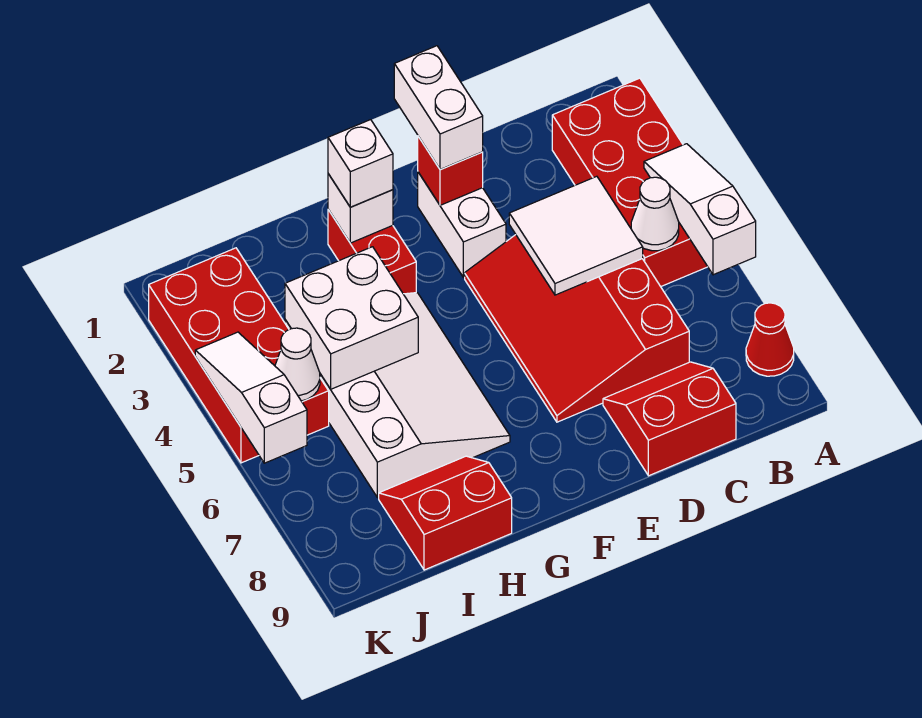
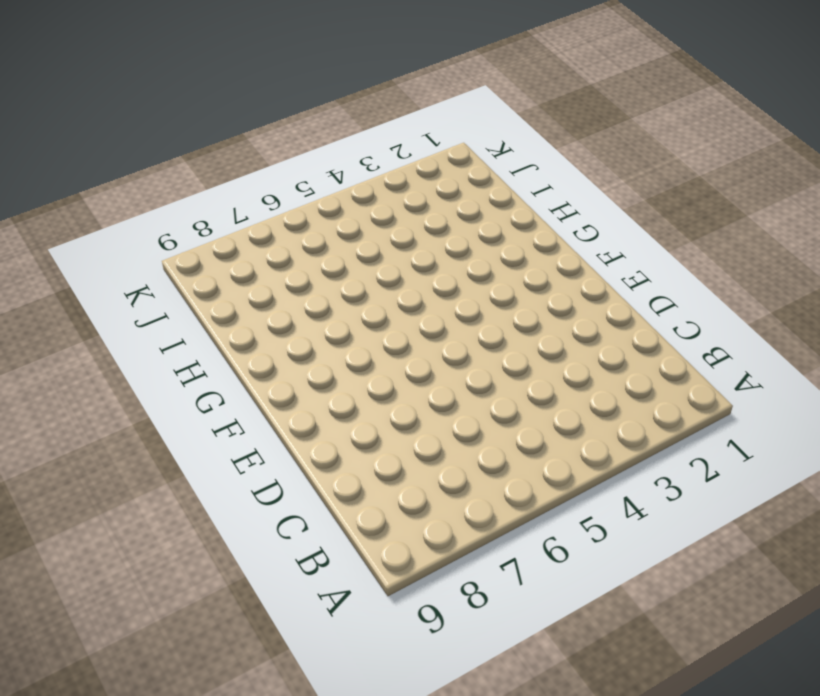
none -> red 2x4 brick [552,78,708,287]
none -> red 1x1 cone [746,303,794,376]
none -> red 3x4 slope [465,235,689,422]

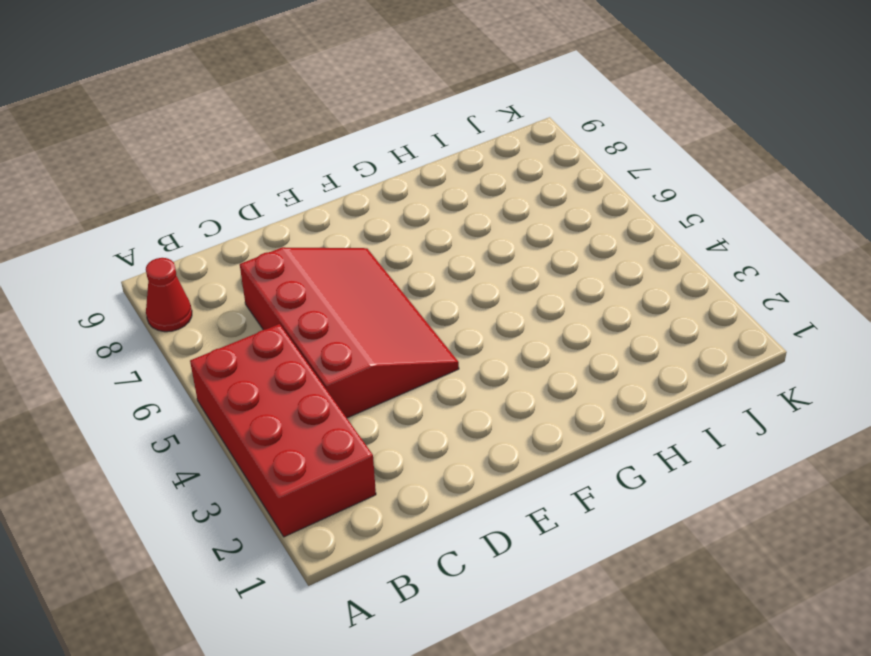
none -> red 2x2 slope [603,362,736,476]
none -> white 1x2 brick [418,172,506,277]
none -> red 1x2 brick [328,210,416,294]

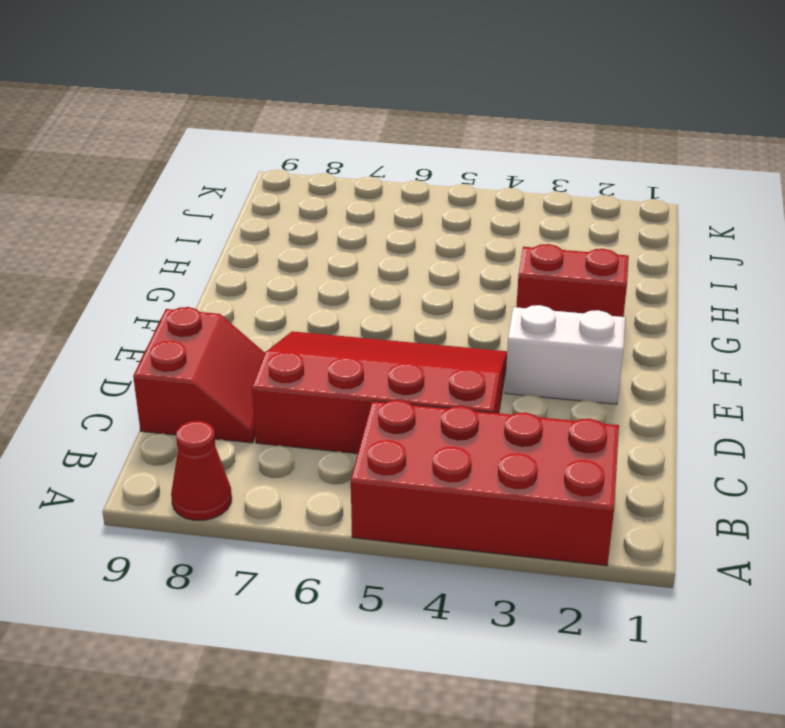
none -> white 3x4 slope [285,293,510,498]
none -> red 2x2 slope [379,456,512,570]
none -> red 2x4 brick [149,248,329,463]

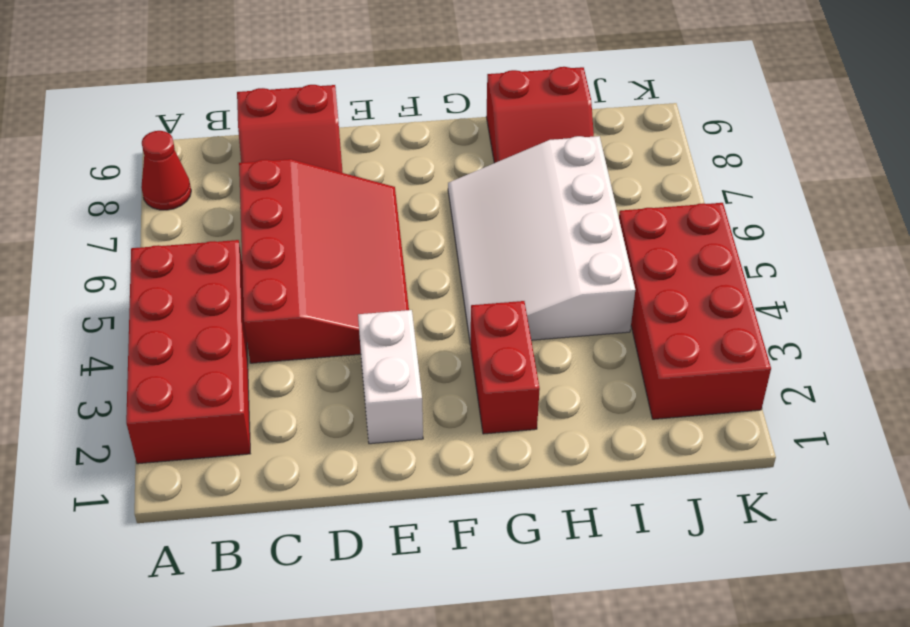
none -> white 1x3 slope [644,144,756,275]
none -> white 1x1 cone [631,177,679,251]
none -> white 2x2 tile [509,176,643,295]

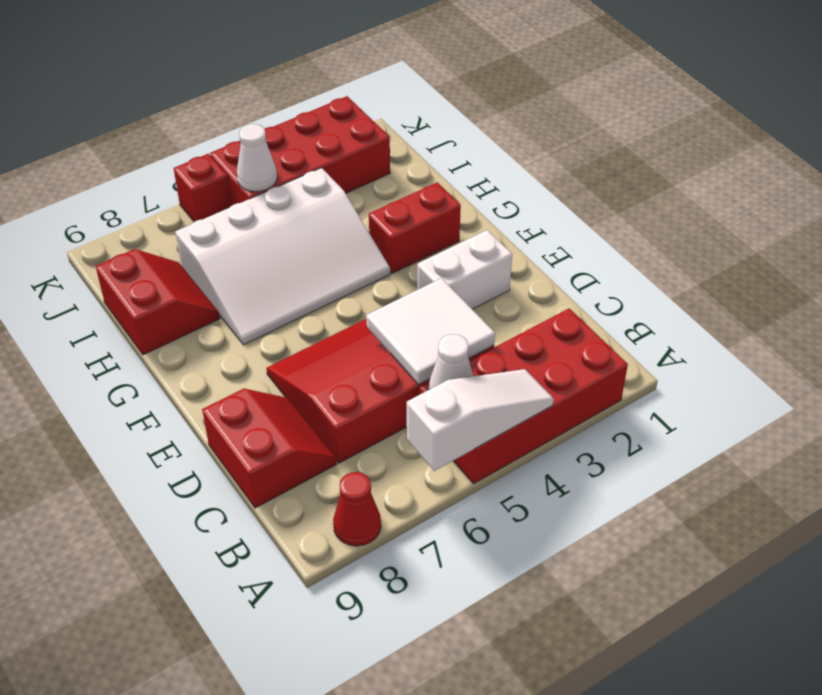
red 1x1 brick [174,154,232,222] -> red 1x1 brick moved to [418,136,483,205]
none -> white 1x1 brick [328,174,393,243]
none -> white 2x2 brick [285,247,418,389]
none -> white 1x3 slope [195,332,307,463]

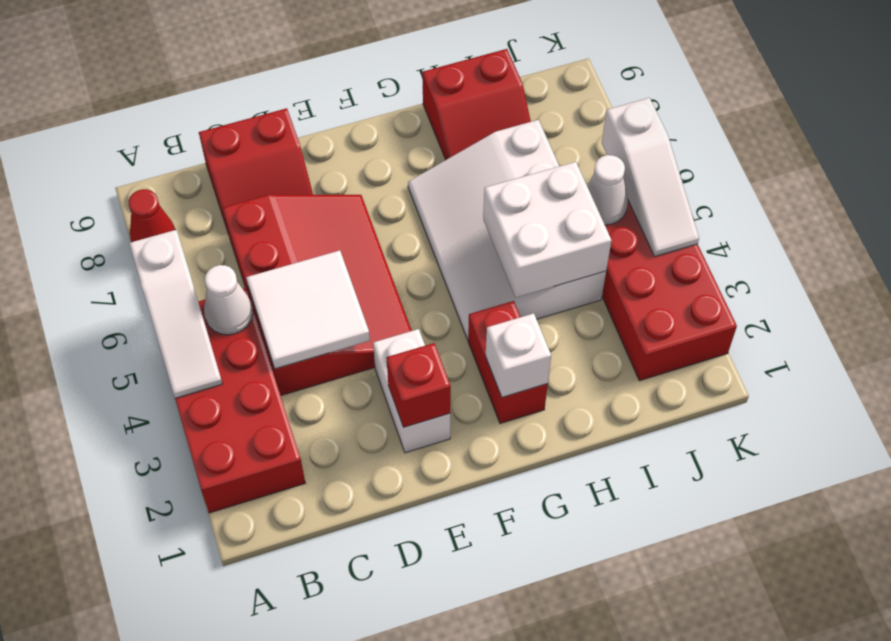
none -> white 1x2 brick [394,46,483,170]
none -> white 1x1 brick [328,120,393,207]

